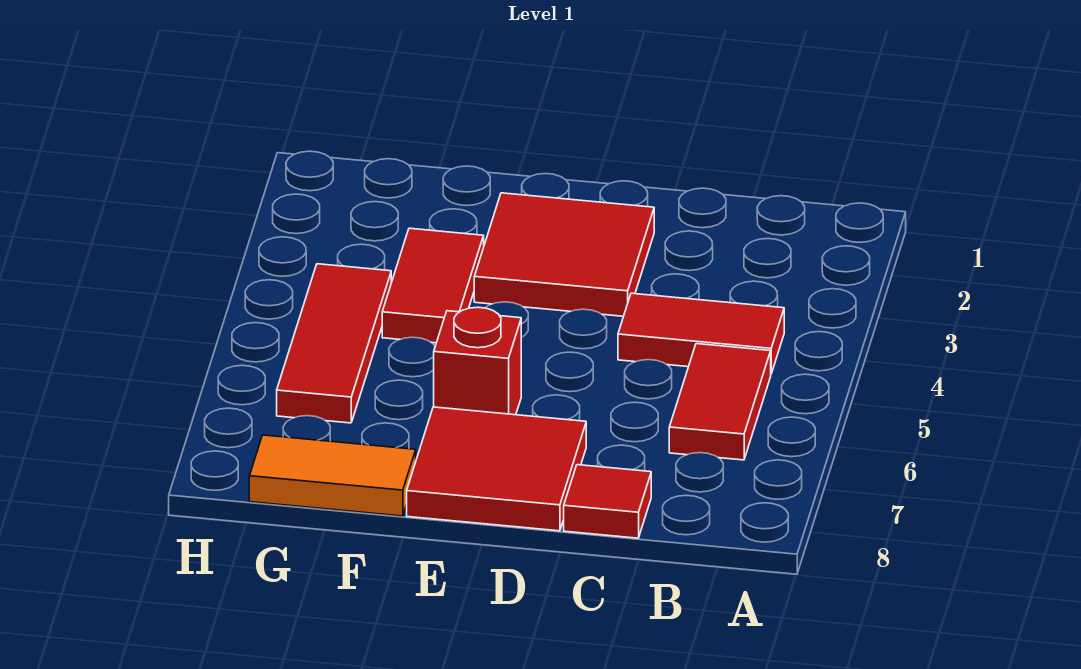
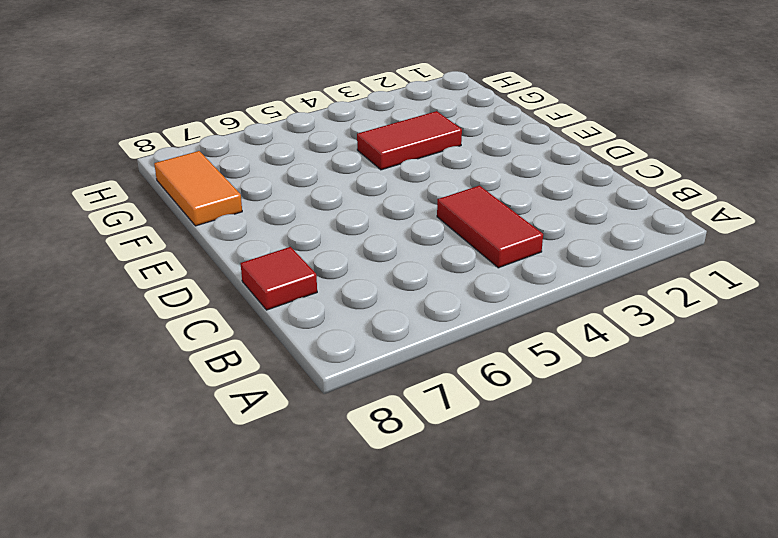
none -> red 1x2 tile [669,344,771,460]
none -> red 2x2 tile [474,193,654,316]

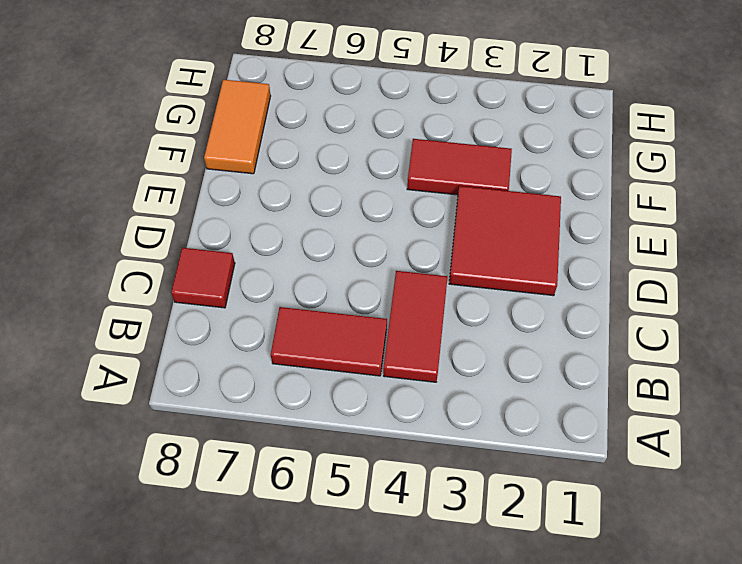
none -> red 2x2 tile [407,407,586,531]
none -> red 1x1 brick [434,307,521,415]

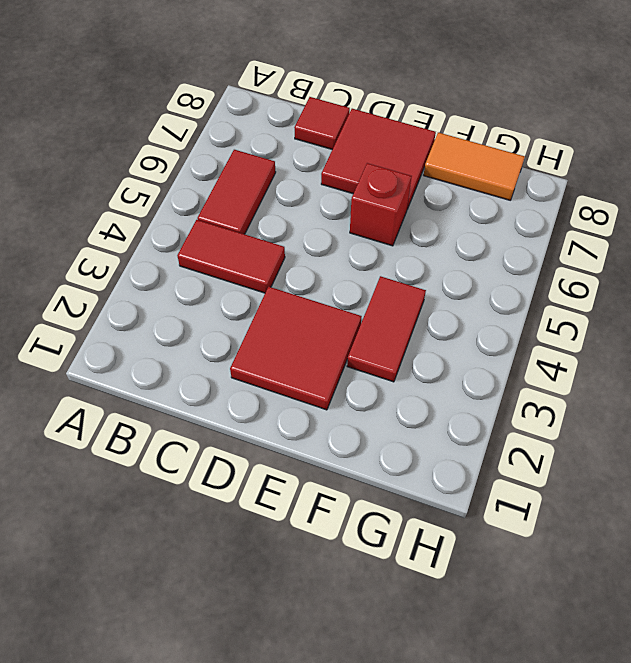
none -> red 1x3 tile [277,264,391,423]

